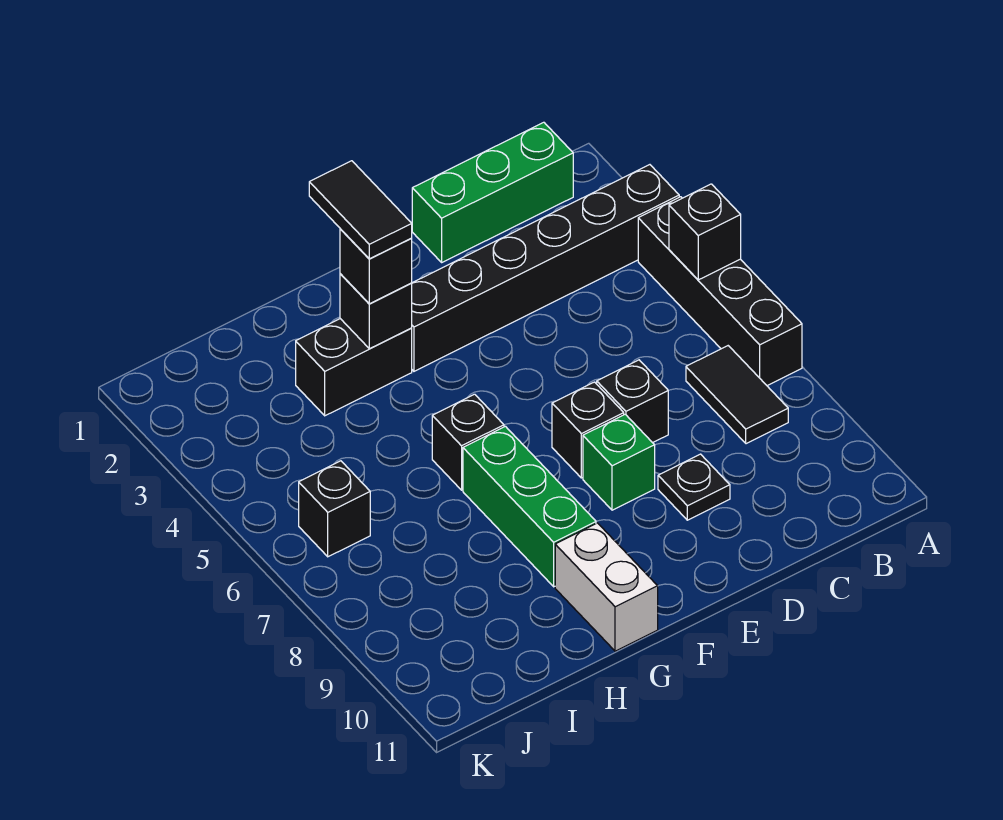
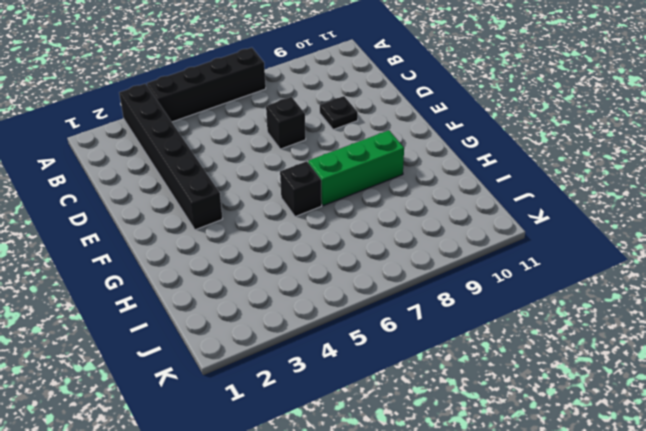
none -> green 1x3 brick [412,122,573,262]
none -> black 1x2 tile [686,346,788,444]
none -> black 1x1 brick [552,382,624,478]

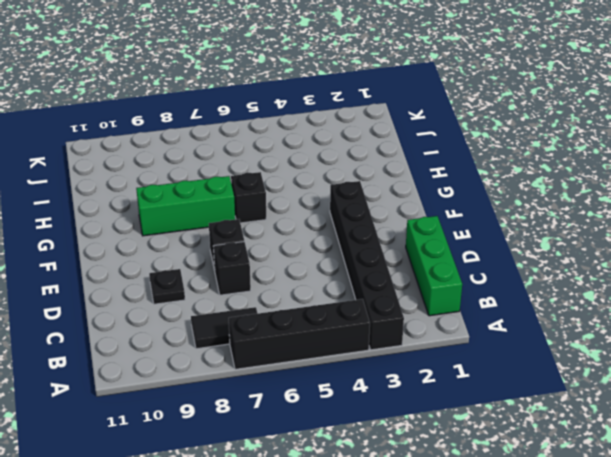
none -> green 1x1 brick [583,414,655,510]
none -> black 1x2 brick [296,319,412,416]
none -> white 1x2 brick [555,523,658,651]

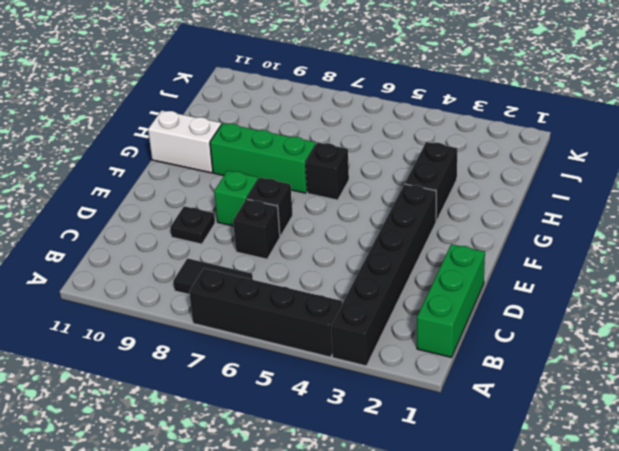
none -> black 1x1 brick [299,461,370,557]
none -> black 1x1 brick [669,184,741,280]
none -> black 1x1 brick [340,274,412,349]

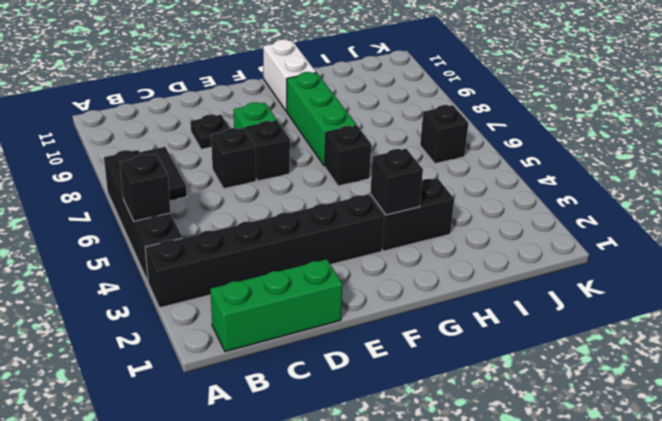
none -> black 1x1 brick [340,229,412,304]
none -> black 1x2 tile [309,161,412,259]

